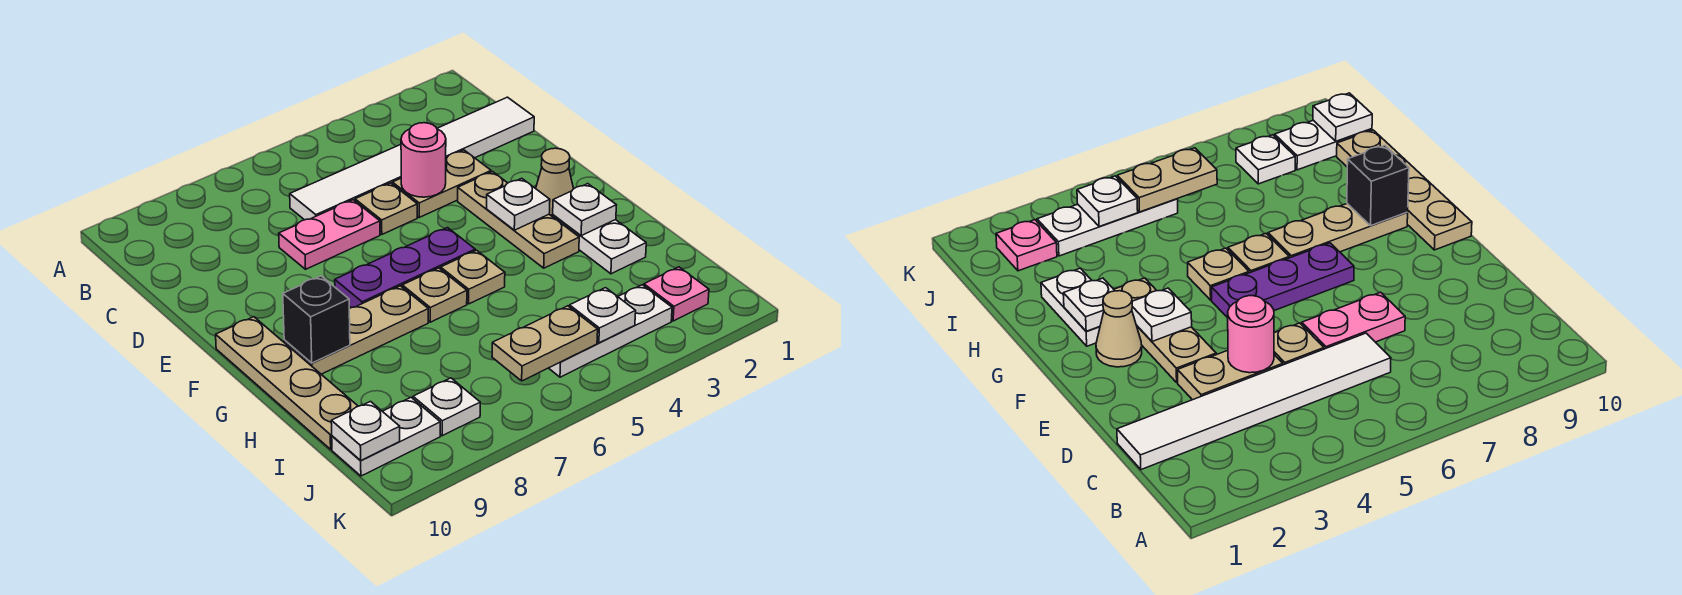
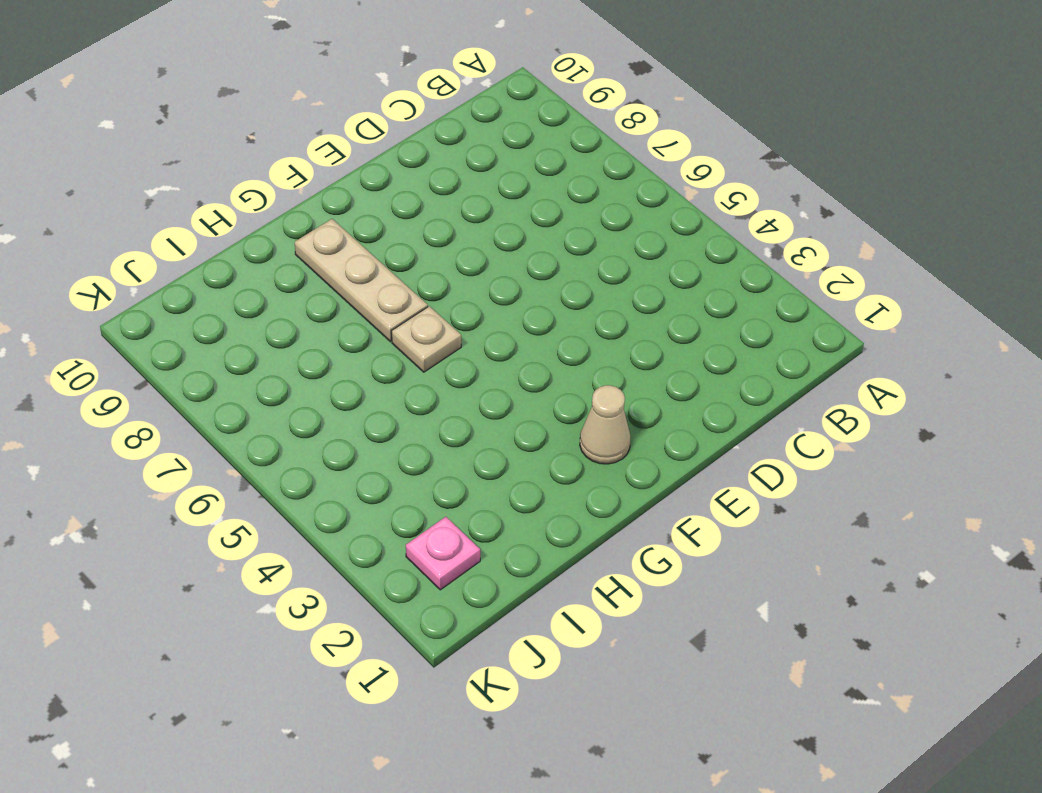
none -> white 1x6 tile [290,97,534,220]
none -> tan 1x2 plate [392,150,491,217]
none -> tan 1x1 plate [355,183,417,234]

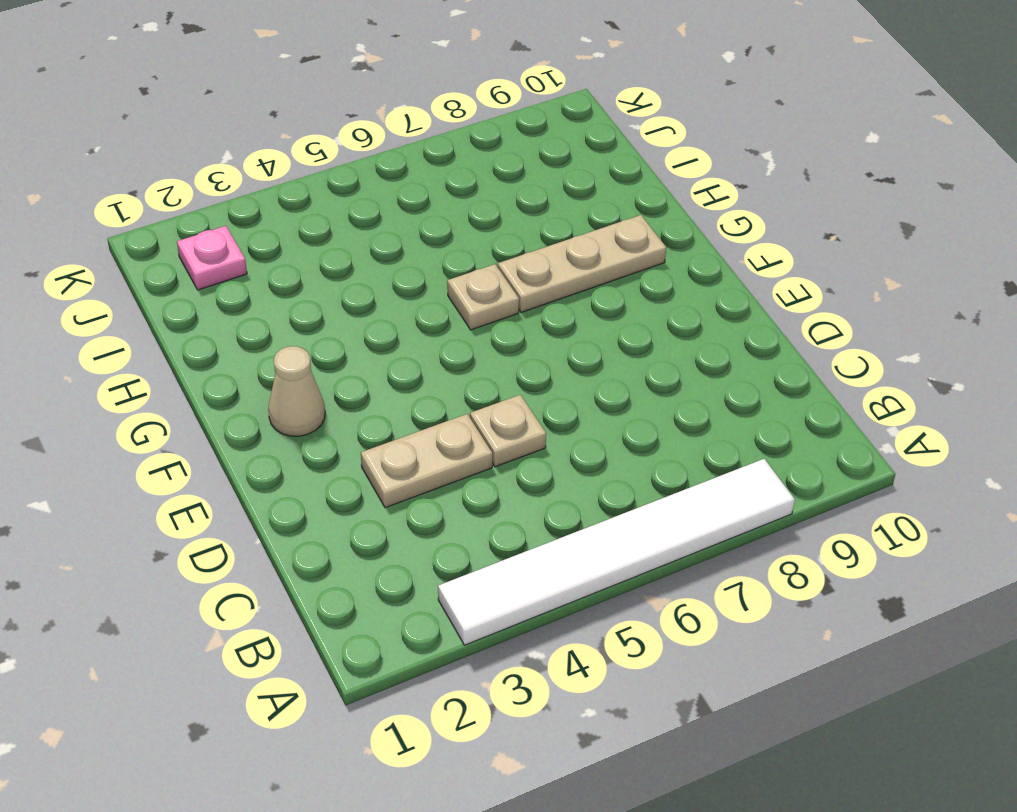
white 1x6 tile [438,459,795,645] -> white 1x6 tile moved to [290,97,534,220]
none -> pink 1x2 plate [279,200,380,269]
none -> tan 1x3 plate [458,172,579,268]
none -> purple 1x3 plate [335,228,475,308]

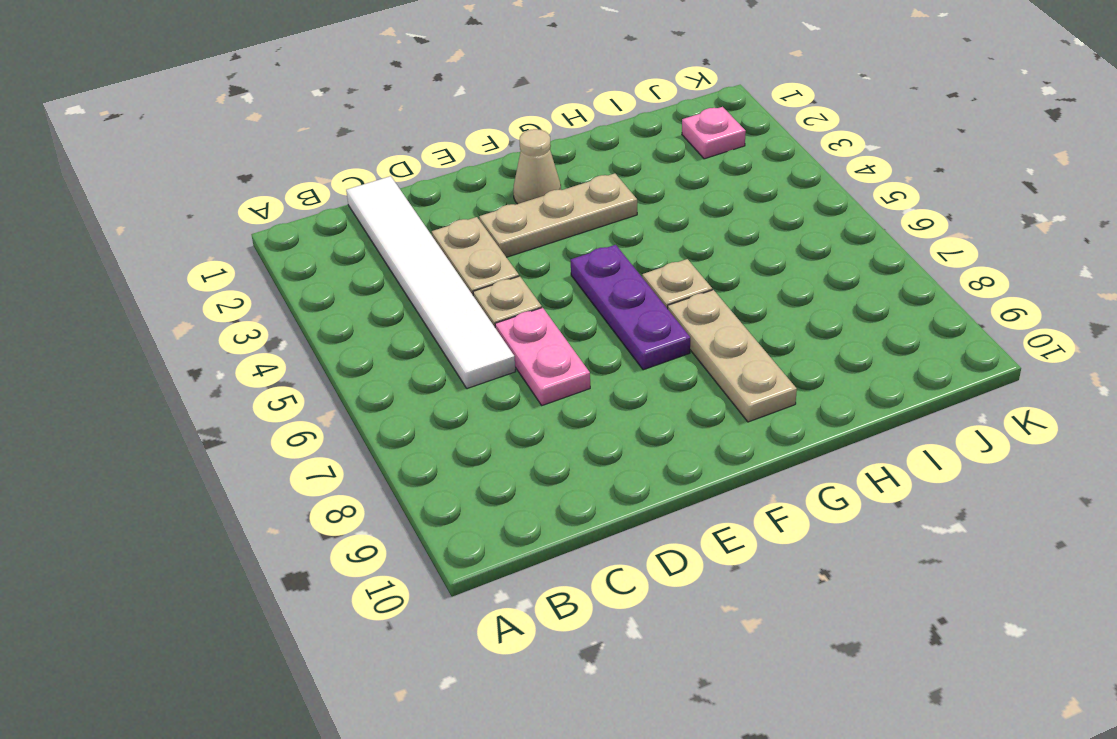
none -> tan 1x4 plate [216,317,358,449]
none -> white 1x2 plate [553,215,646,274]
none -> tan 1x1 plate [441,250,505,304]

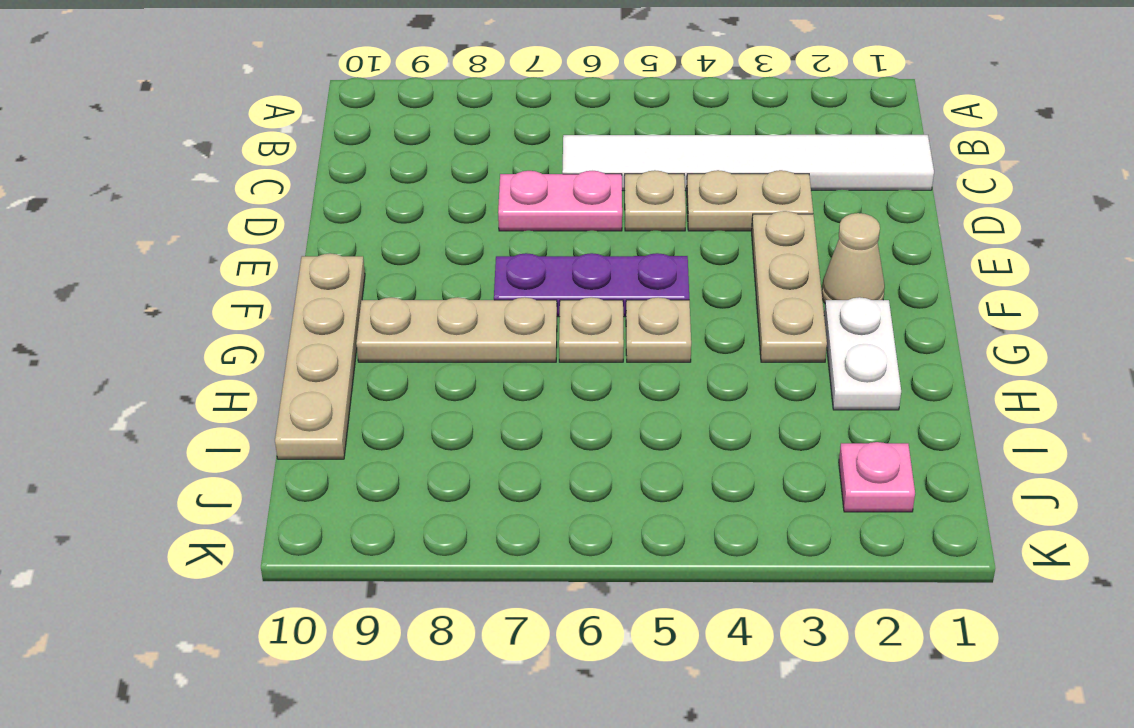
none -> white 1x3 plate [549,285,672,377]
none -> white 1x1 plate [413,378,480,436]
none -> white 1x2 plate [332,398,440,476]

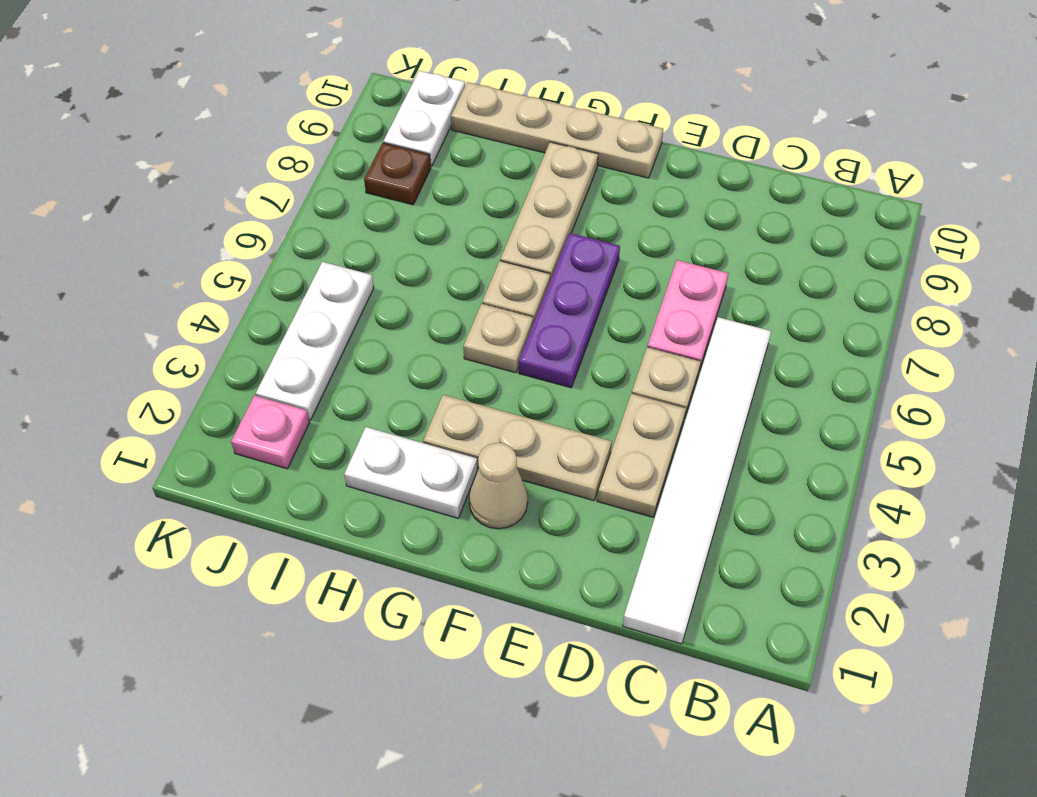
brown 1x1 plate [364,143,431,205] -> white 1x1 plate [413,378,480,436]
none -> pink 1x1 round brick [401,123,446,197]
none -> white 1x1 plate [487,178,550,230]
none -> white 1x1 plate [553,184,616,236]

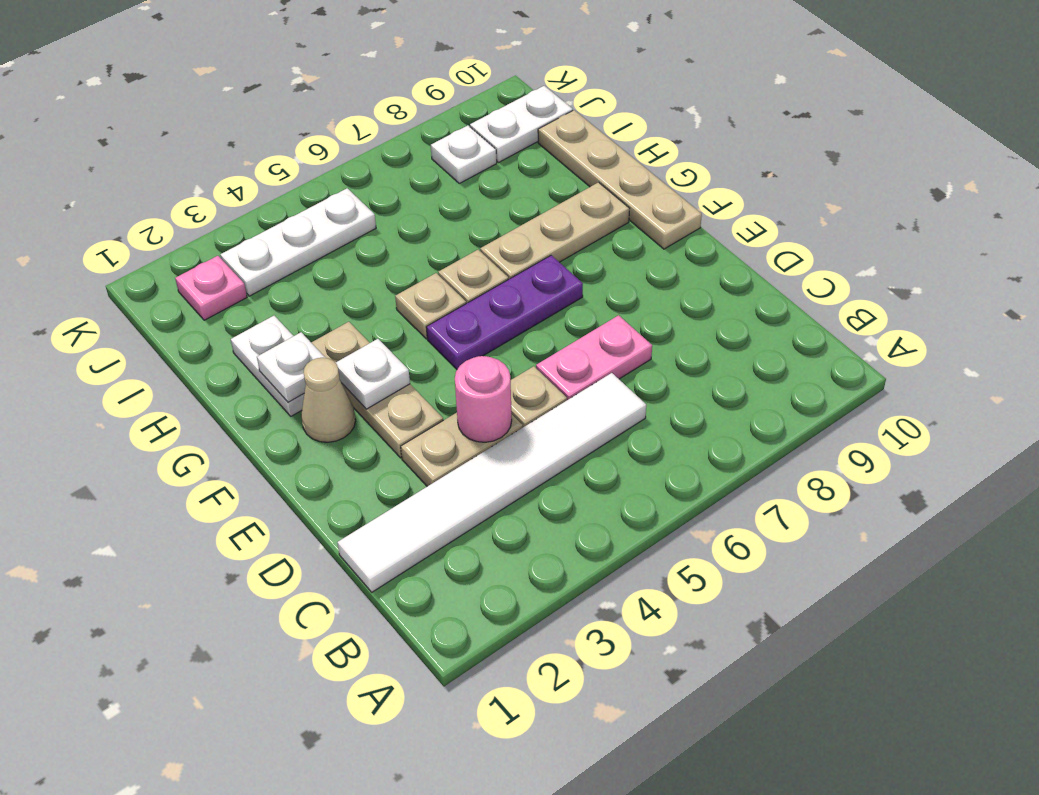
none -> black 1x1 brick [283,276,350,363]
none -> white 1x1 plate [570,288,636,343]
none -> tan 1x2 plate [492,306,598,381]

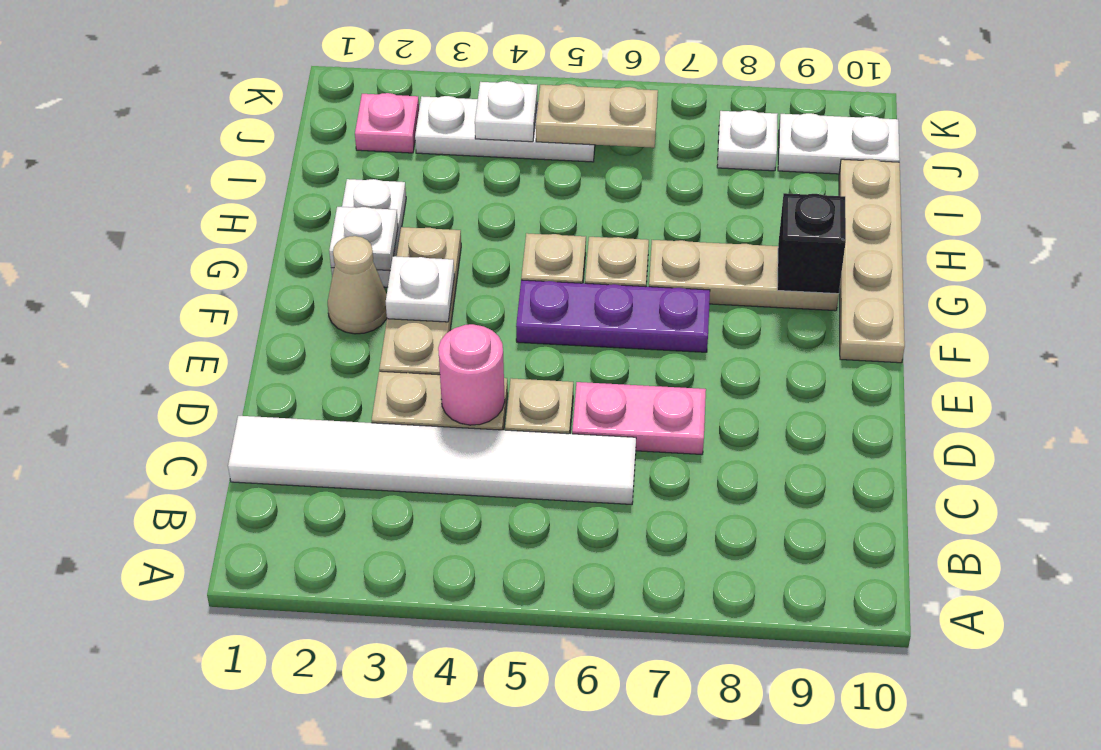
none -> white 1x1 plate [331,402,400,461]

